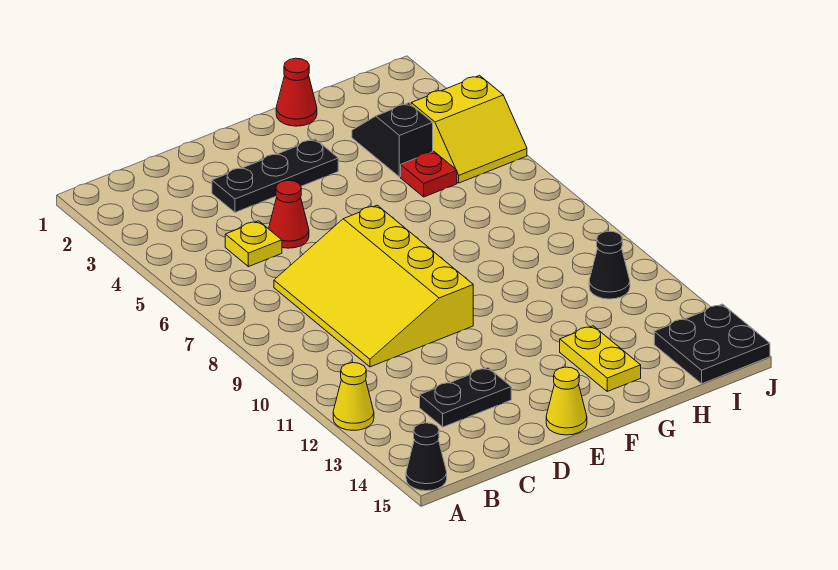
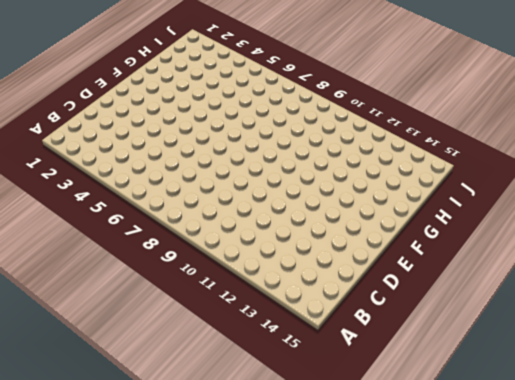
none -> yellow 1x1 cone [333,363,374,430]
none -> black 1x1 cone [406,423,447,491]
none -> yellow 1x1 plate [225,221,282,267]

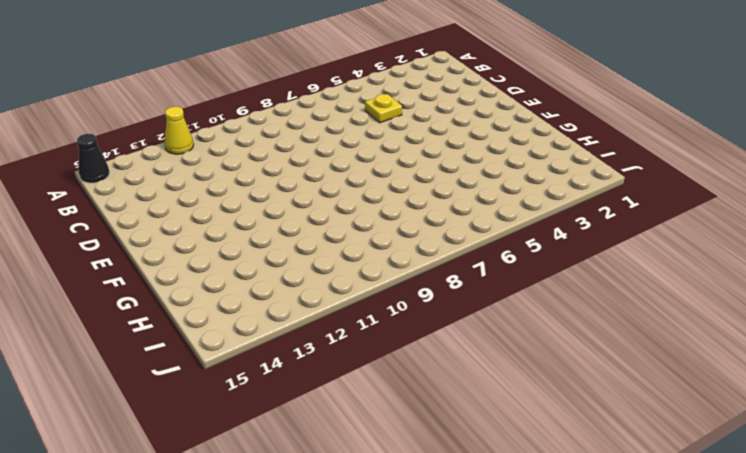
none -> yellow 3x4 slope [274,205,473,367]
none -> black 1x2 plate [420,368,511,427]
none -> black 1x3 plate [212,139,338,212]

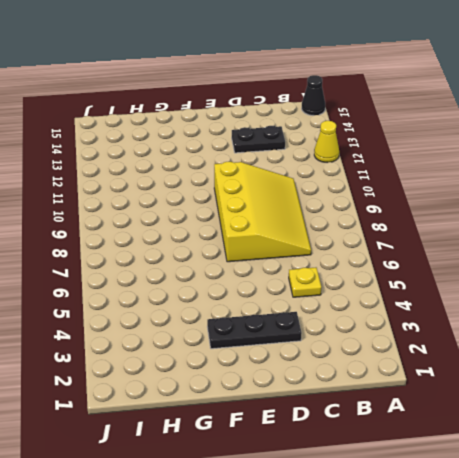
none -> red 1x1 cone [269,180,309,248]
none -> yellow 1x1 cone [546,367,587,435]
none -> red 1x1 cone [276,58,317,126]

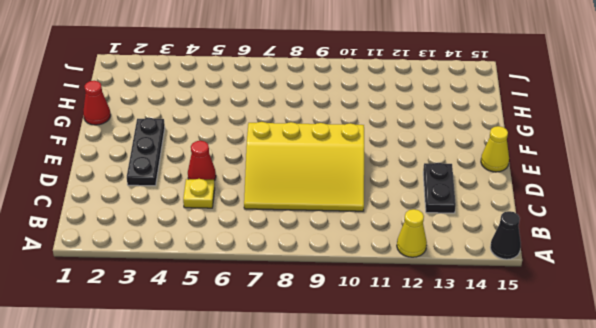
none -> yellow 1x2 plate [560,326,641,391]
none -> black 1x2 slope [352,103,433,177]
none -> red 1x1 plate [401,151,457,197]

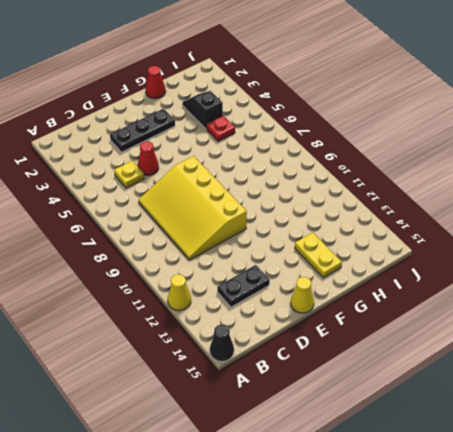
none -> yellow 2x2 slope [411,75,527,183]
none -> black 1x1 cone [589,231,630,299]
none -> black 2x2 plate [654,304,770,384]

